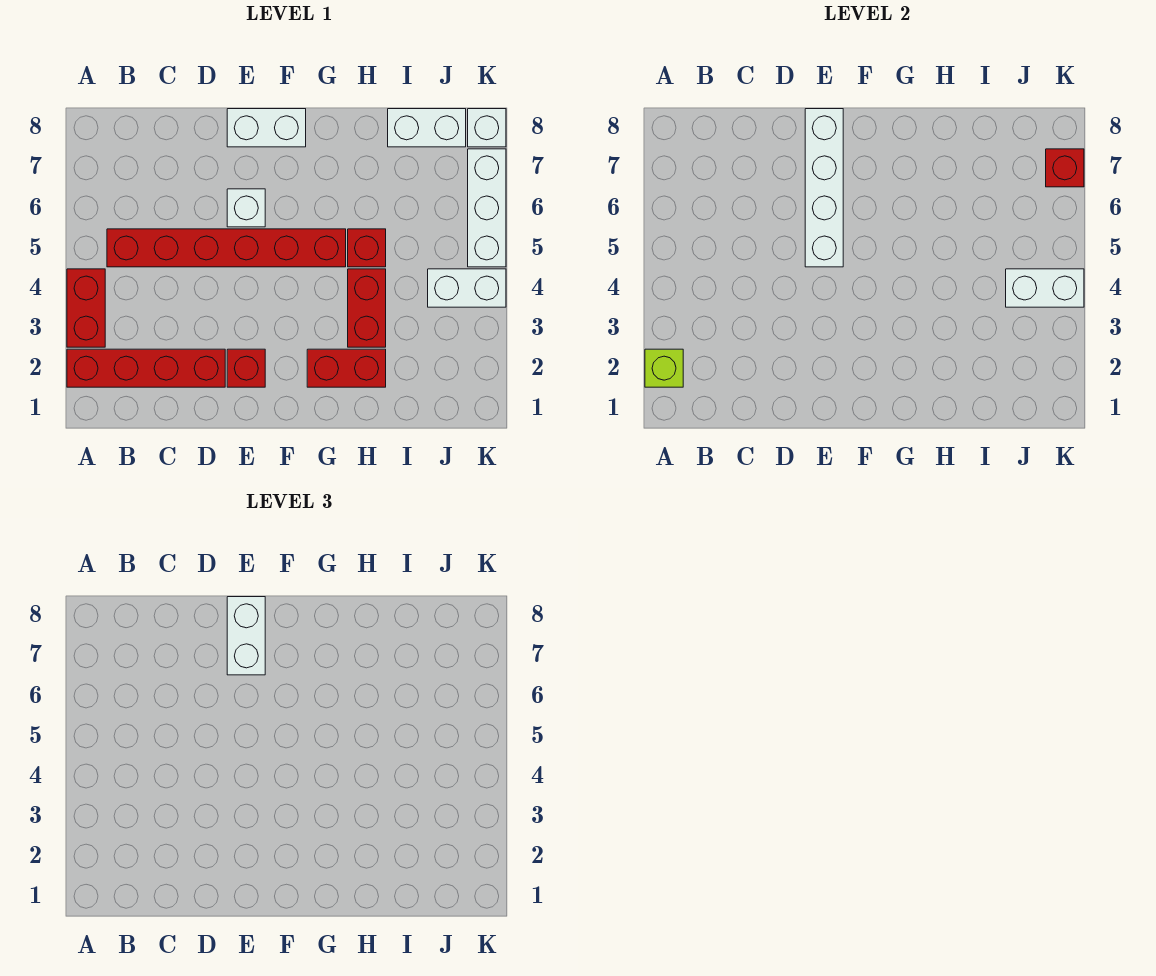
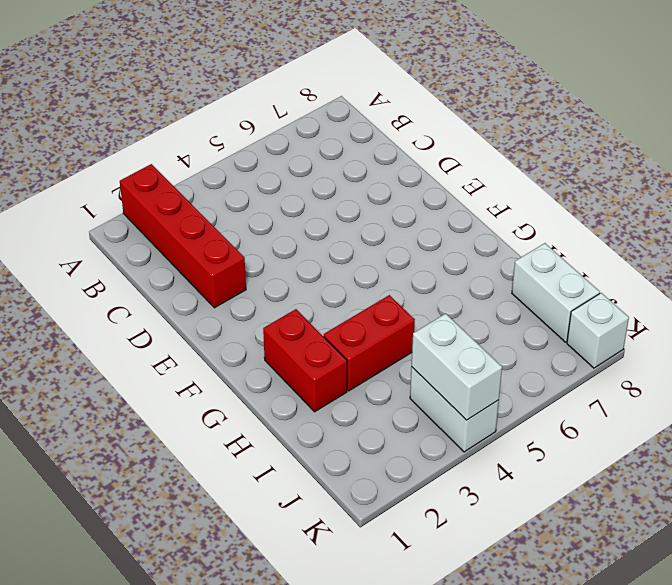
none -> red 1x2 brick [67,269,105,347]
none -> red 1x6 brick [107,229,346,267]
none -> red 1x1 brick [227,349,265,387]

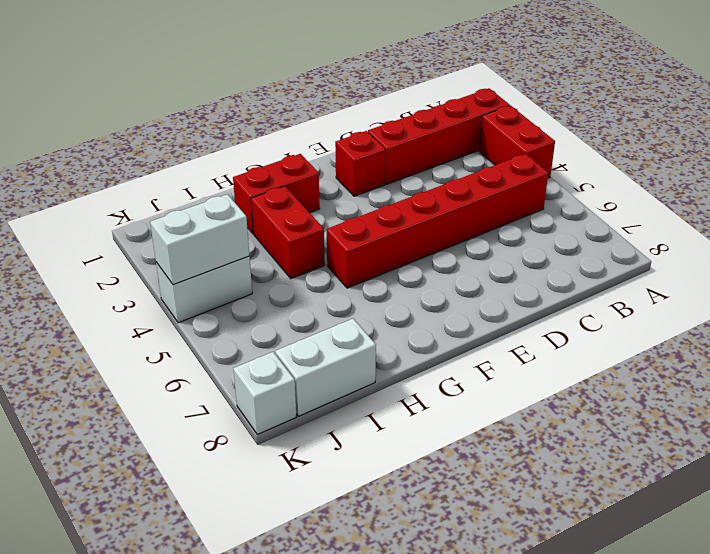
none -> white 1x1 brick [227,189,265,227]
none -> white 1x2 brick [227,109,306,147]
none -> red 1x1 brick [348,229,386,267]

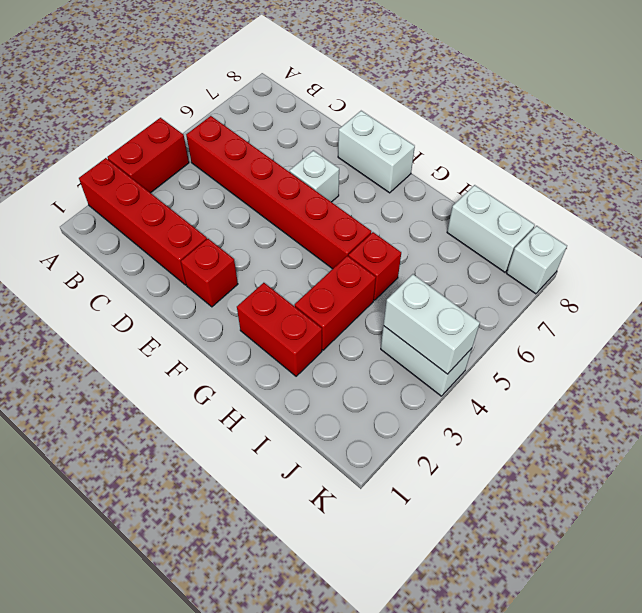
none -> white 1x3 brick [468,149,506,267]
none -> lime 1x1 brick [645,349,683,387]
none -> white 1x4 brick [805,109,843,267]

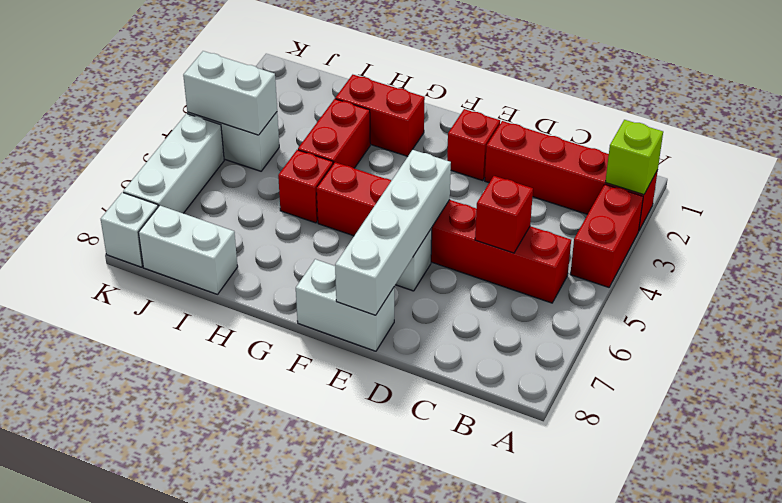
red 1x1 brick [475,176,533,253] -> red 1x1 brick moved to [1046,149,1084,187]
none -> white 1x2 brick [227,597,265,675]

